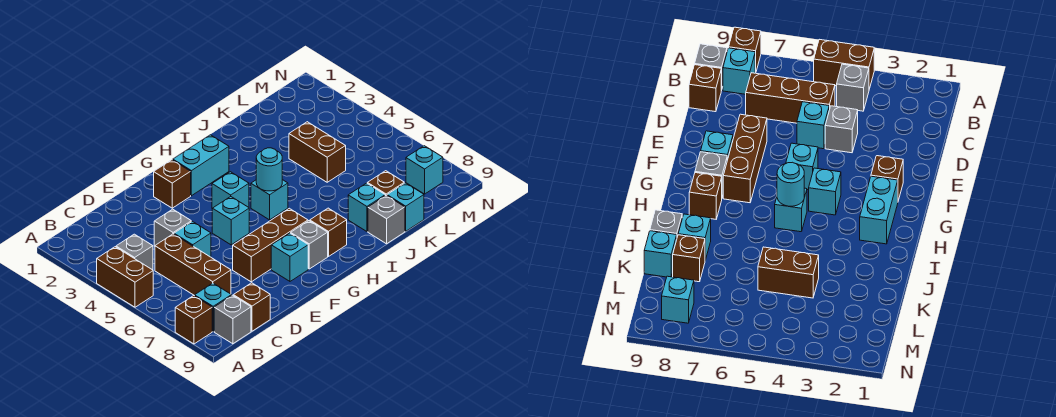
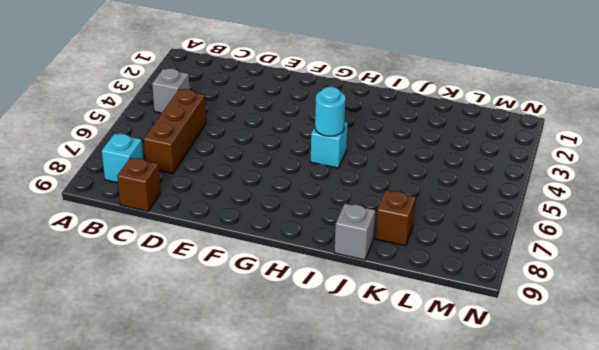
none -> brown 1x2 brick [97,247,153,307]
none -> brown 1x1 brick [175,296,212,344]
none -> grey 1x1 brick [214,295,251,344]

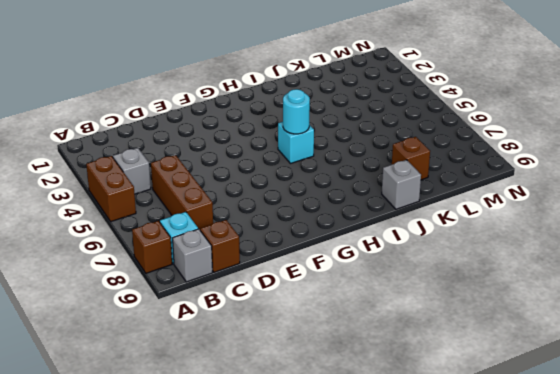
none -> grey 1x1 brick [154,209,191,246]
none -> cyan 1x1 brick [174,221,211,257]
none -> brown 1x3 brick [233,208,308,282]

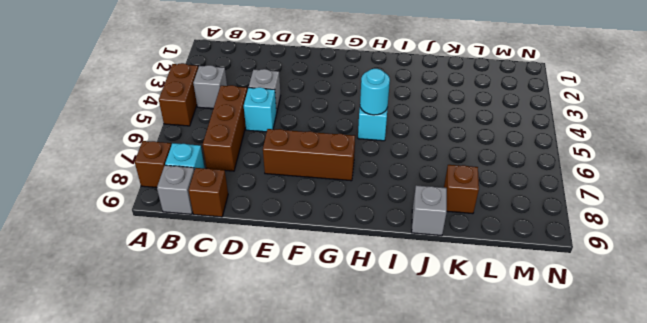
none -> brown 1x1 brick [154,160,191,208]
none -> cyan 1x1 brick [212,197,249,245]
none -> cyan 1x1 brick [271,233,308,281]

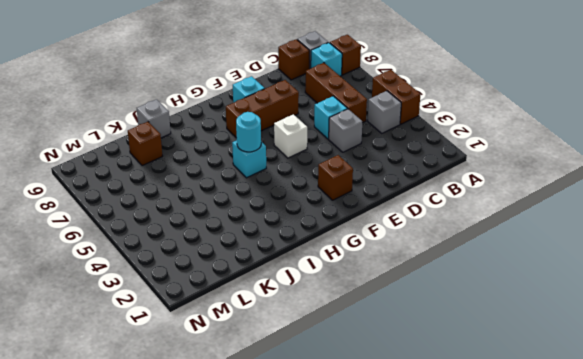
white 1x1 brick [274,114,307,158] -> cyan 1x1 brick [212,197,249,245]
none -> cyan 1x2 brick [173,135,229,196]
none -> cyan 1x1 brick [212,172,249,208]
none -> grey 1x1 brick [291,221,328,269]

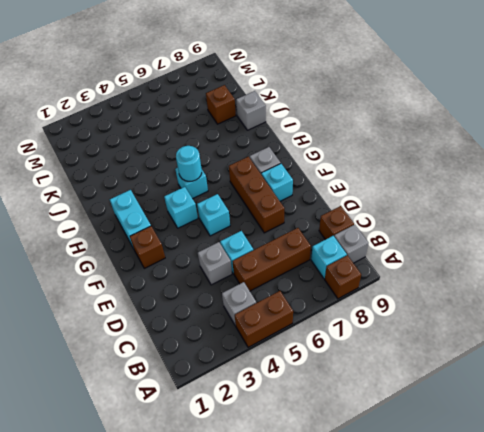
none -> brown 1x1 brick [310,208,347,257]
none -> cyan 1x1 brick [348,183,385,231]
none -> brown 1x2 brick [289,122,346,182]

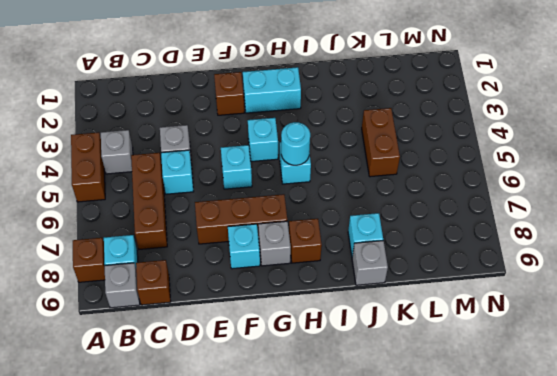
none -> brown 1x1 brick [367,171,404,196]
none -> cyan 1x1 brick [387,183,424,231]
none -> cyan 1x1 brick [406,146,443,194]

